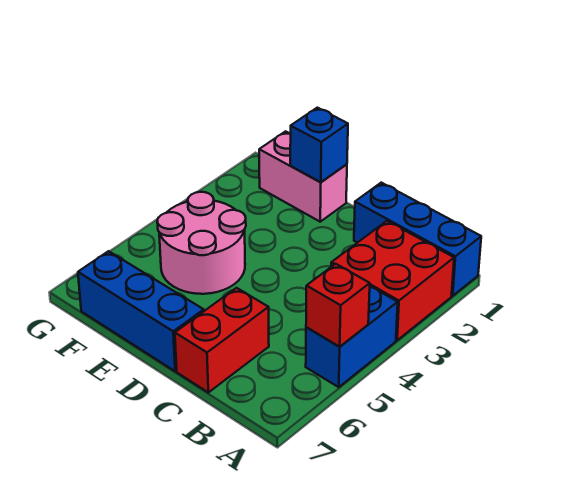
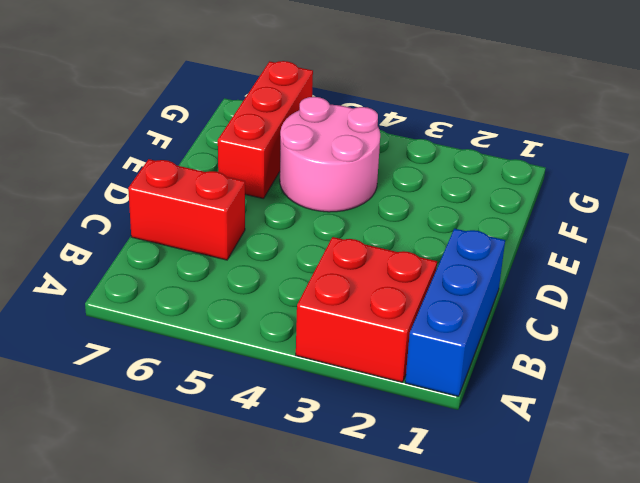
red 1x3 brick [218,61,313,199] -> none
none -> blue 1x2 brick [306,286,398,387]
none -> blue 1x3 brick [78,251,204,371]

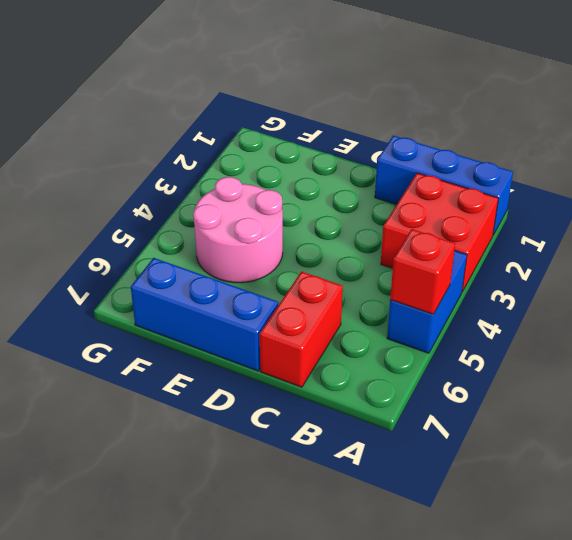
none -> pink 1x2 brick [259,131,347,222]
none -> blue 1x1 brick [290,108,348,182]

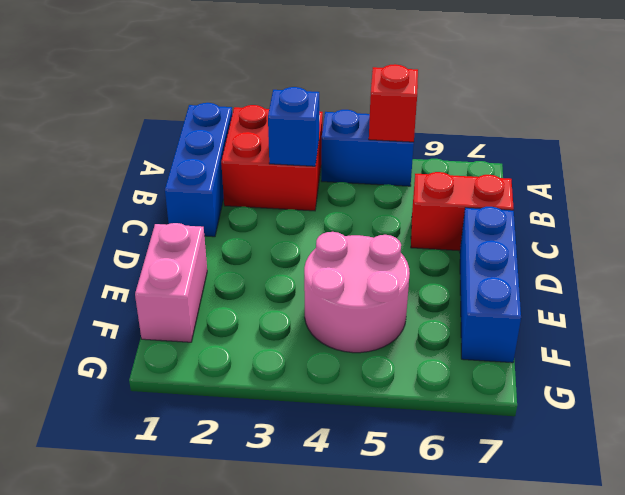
blue 1x1 brick [268,87,319,166] -> blue 1x1 brick moved to [290,108,348,182]

